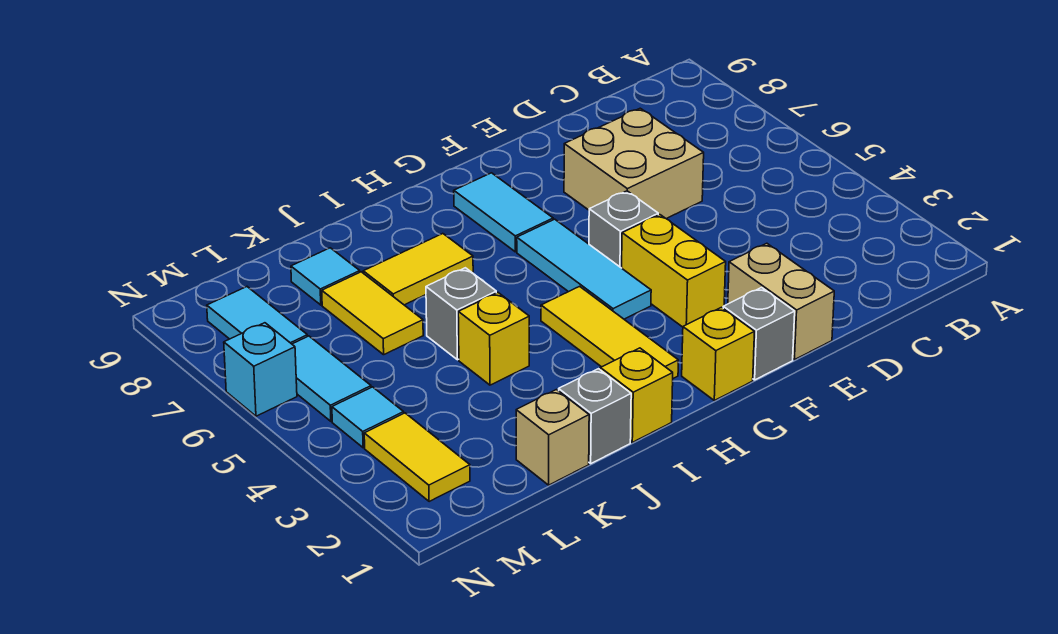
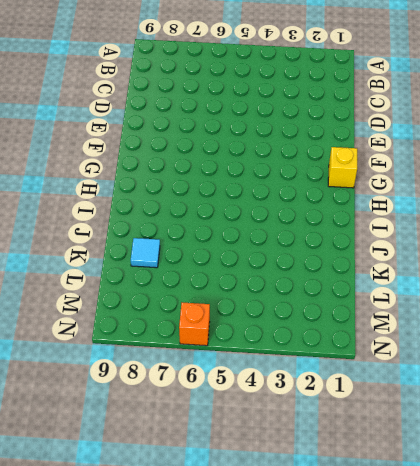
orange 1x1 brick [179,303,210,346] -> cyan 1x1 brick [224,323,297,416]
none -> tan 2x2 brick [564,108,704,219]
none -> tan 1x2 brick [728,243,834,360]
none -> grey 1x1 brick [723,288,795,380]

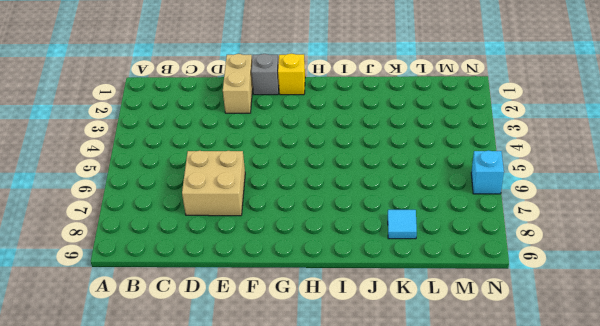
none -> yellow 1x2 brick [622,215,726,327]
none -> grey 1x1 brick [589,191,658,268]
none -> cyan 1x3 tile [517,219,651,319]

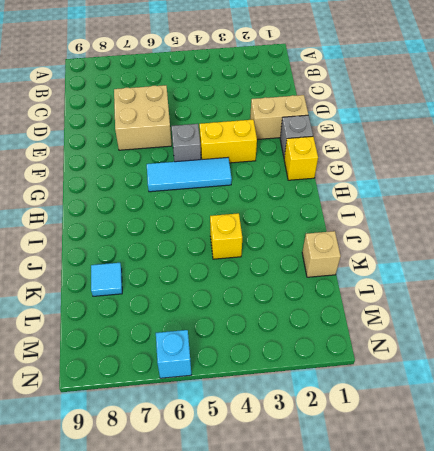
none -> cyan 1x2 tile [454,173,553,252]
none -> yellow 1x3 tile [541,286,678,378]
none -> yellow 1x1 brick [600,348,673,442]

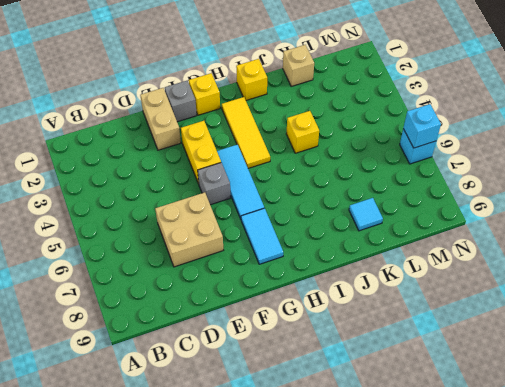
cyan 1x1 brick [403,104,441,148] -> none
none -> yellow 1x2 tile [363,234,473,305]
none -> grey 1x1 brick [559,369,631,463]
none -> grey 1x1 brick [426,268,496,360]

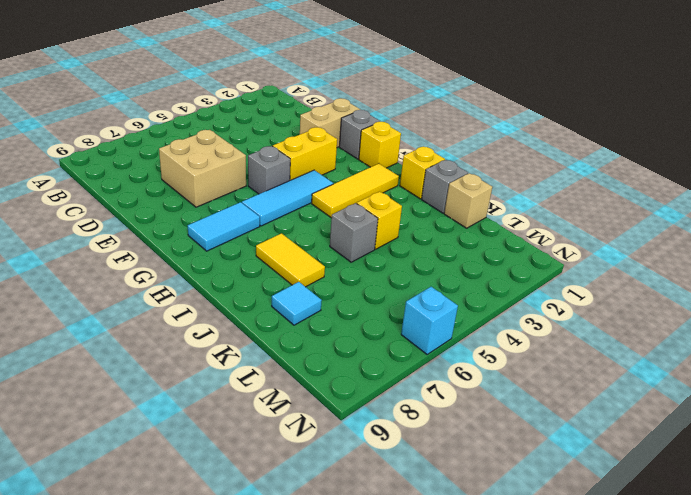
none -> yellow 1x2 tile [322,272,423,355]
none -> yellow 1x2 tile [364,413,470,502]
none -> cyan 1x1 tile [332,387,404,448]

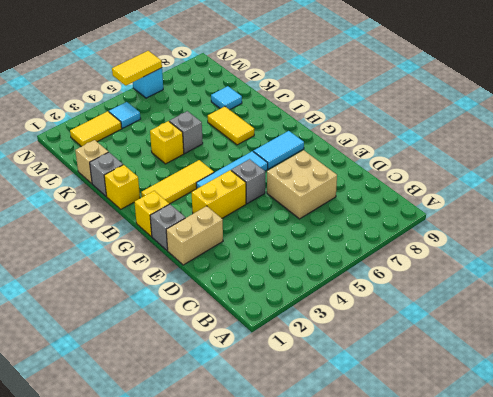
yellow 1x2 tile [112,51,162,85] -> yellow 1x2 tile moved to [322,272,423,355]
none -> cyan 1x2 tile [292,336,371,421]
none -> cyan 1x2 tile [207,287,308,344]

